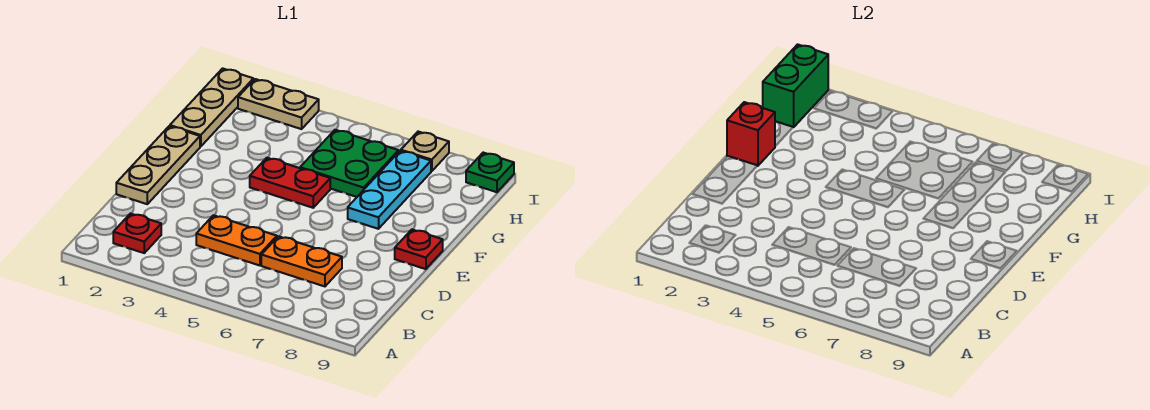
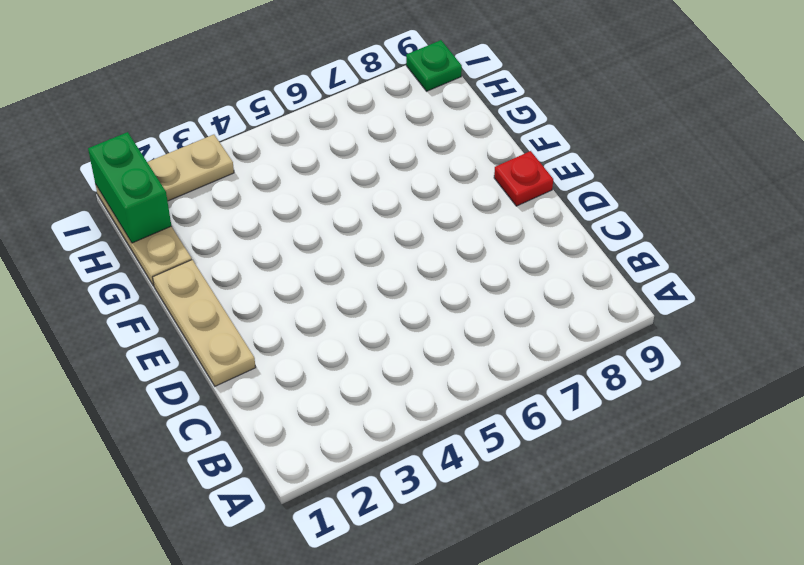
none -> red 1x1 plate [113,214,161,253]
none -> orange 1x2 plate [196,215,277,265]
none -> orange 1x2 plate [261,236,342,286]

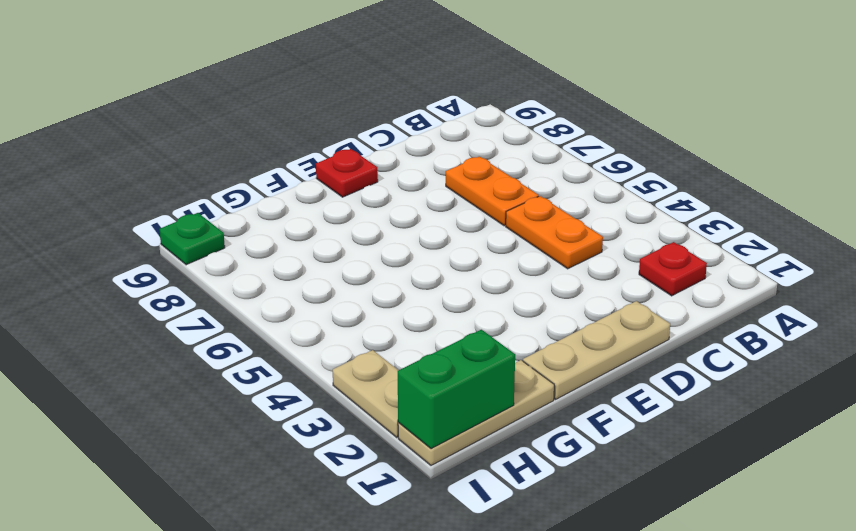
none -> red 1x2 plate [250,158,330,208]
none -> cyan 1x3 plate [348,151,431,229]
none -> green 2x2 plate [300,130,399,197]

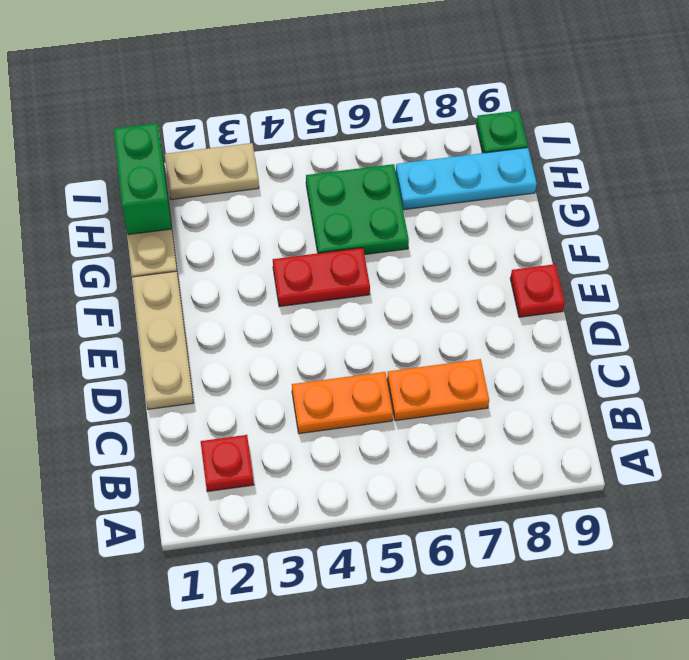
cyan 1x3 plate [396,148,537,210] -> cyan 1x3 plate turned to [348,151,431,229]
none -> tan 1x1 plate [401,132,449,171]
none -> red 1x1 brick [727,102,775,166]

